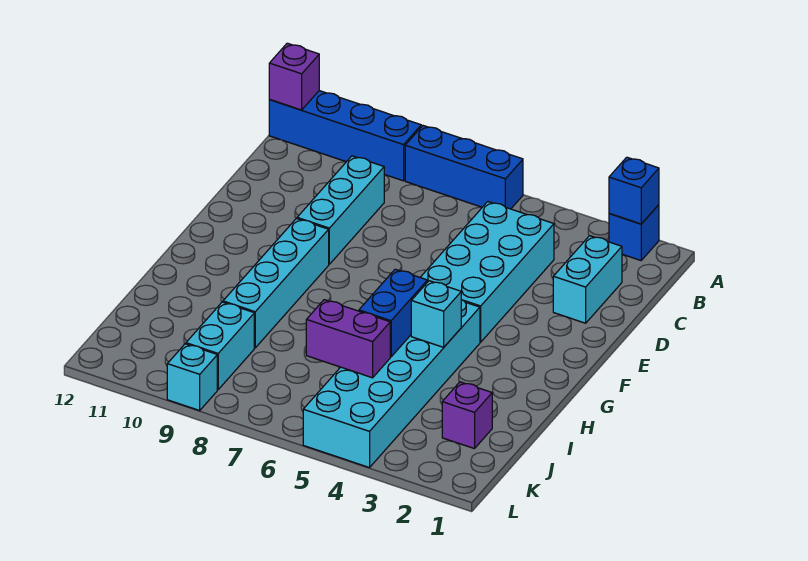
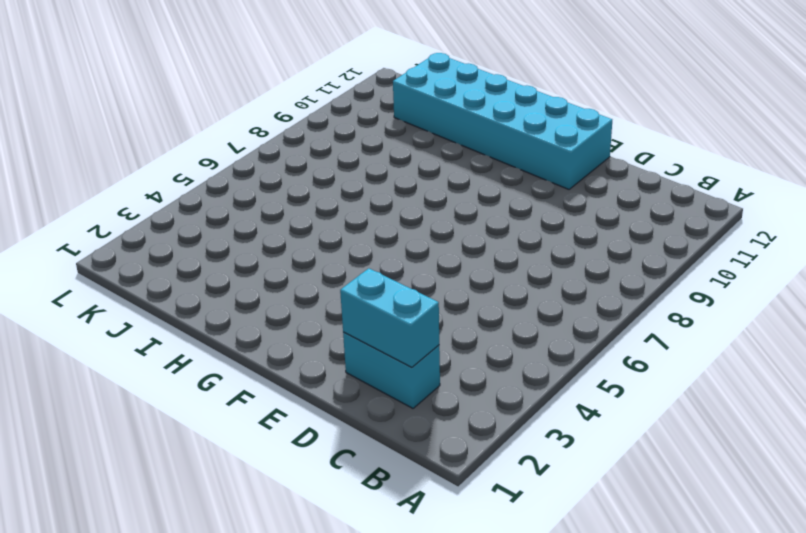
cyan 1x2 brick [340,268,439,367] -> cyan 1x2 brick moved to [186,302,254,390]
cyan 2x6 brick [393,53,612,189] -> cyan 2x6 brick moved to [303,300,480,468]
none -> blue 1x1 brick [609,205,659,260]
none -> blue 1x3 brick [405,126,523,209]
none -> blue 1x4 brick [269,91,421,181]

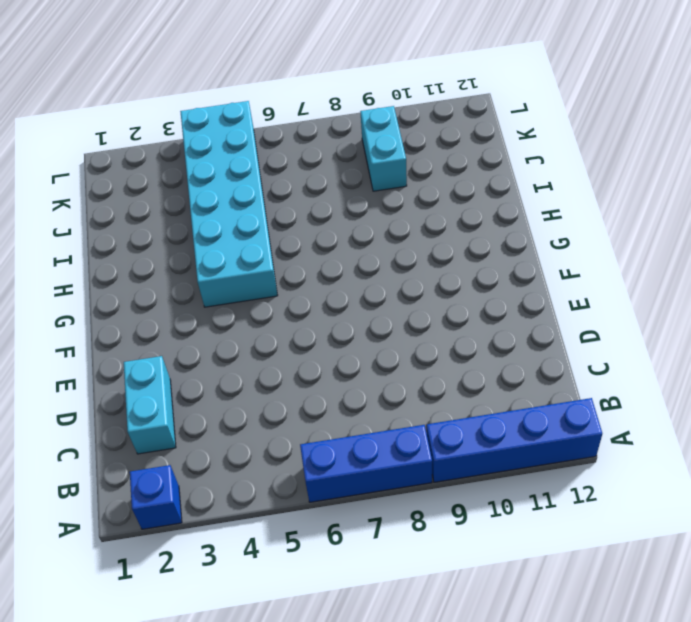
none -> cyan 2x4 brick [420,202,554,342]
none -> cyan 1x3 brick [297,156,384,264]
none -> cyan 1x4 brick [223,219,329,348]

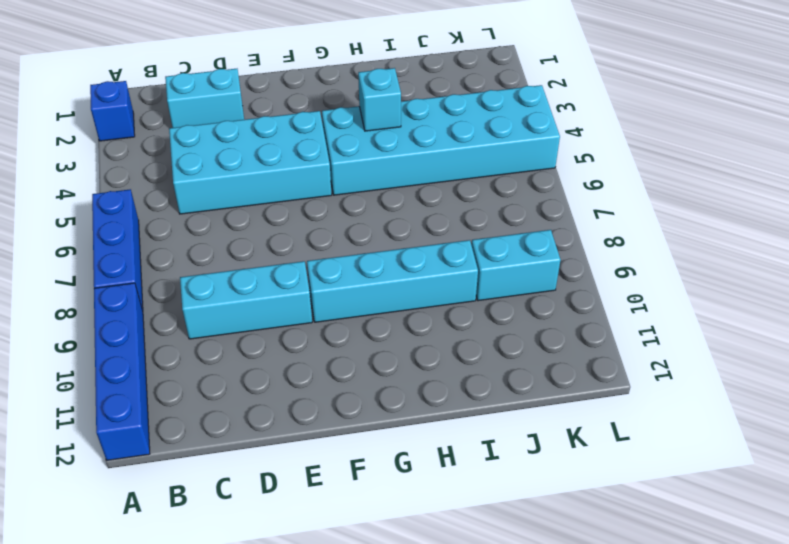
none -> purple 1x1 brick [442,382,492,449]
none -> cyan 1x1 brick [167,344,217,410]
none -> blue 1x1 brick [609,157,659,224]

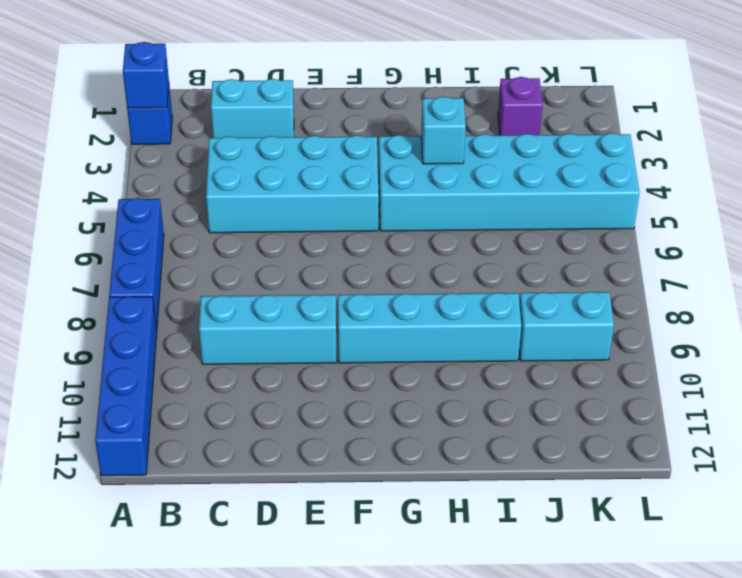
none -> cyan 1x1 brick [167,344,217,410]
none -> purple 1x1 brick [269,43,319,110]
none -> blue 1x2 brick [359,269,427,357]

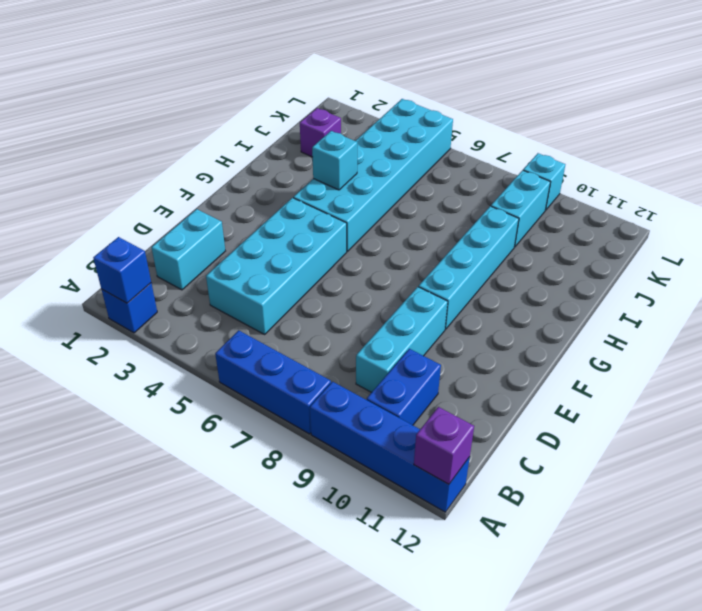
blue 1x2 brick [367,349,441,425] -> blue 1x2 brick moved to [359,269,427,357]
none -> purple 1x2 brick [306,300,390,378]

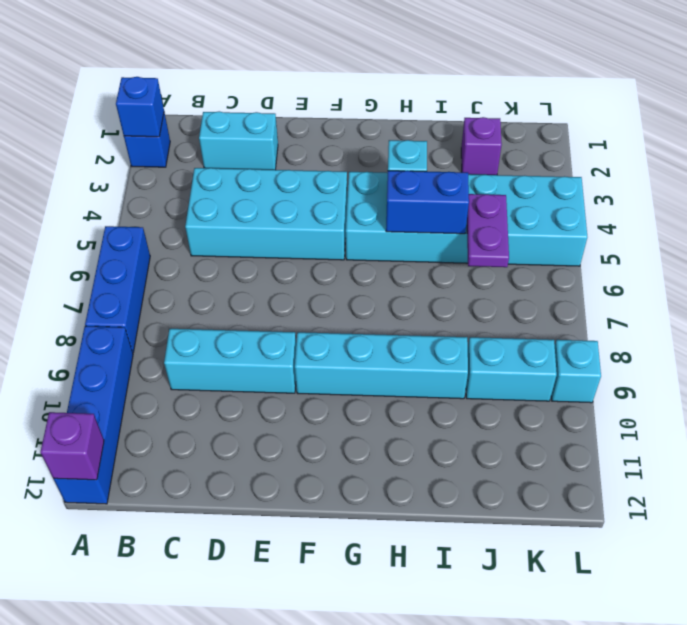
purple 1x2 plate [467,194,509,267] -> purple 1x2 brick [306,300,390,378]

